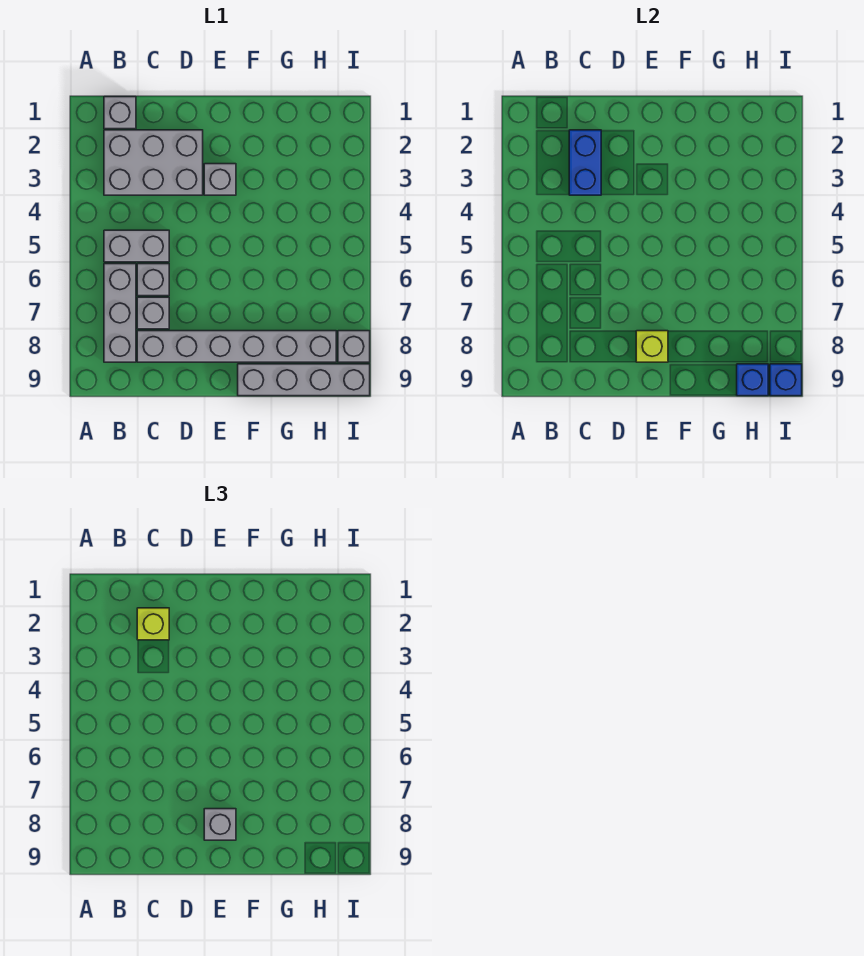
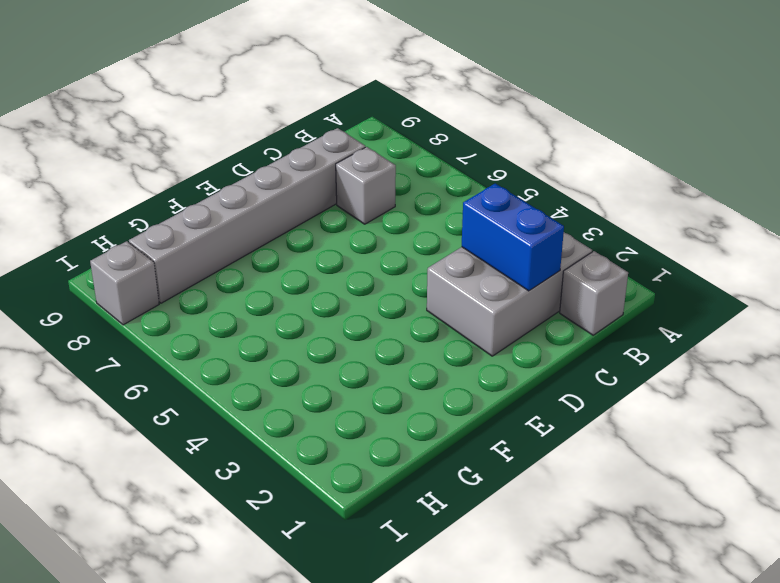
none -> grey 1x2 brick [104,230,169,262]
none -> grey 1x3 brick [104,264,136,362]
none -> grey 1x1 brick [137,264,169,296]

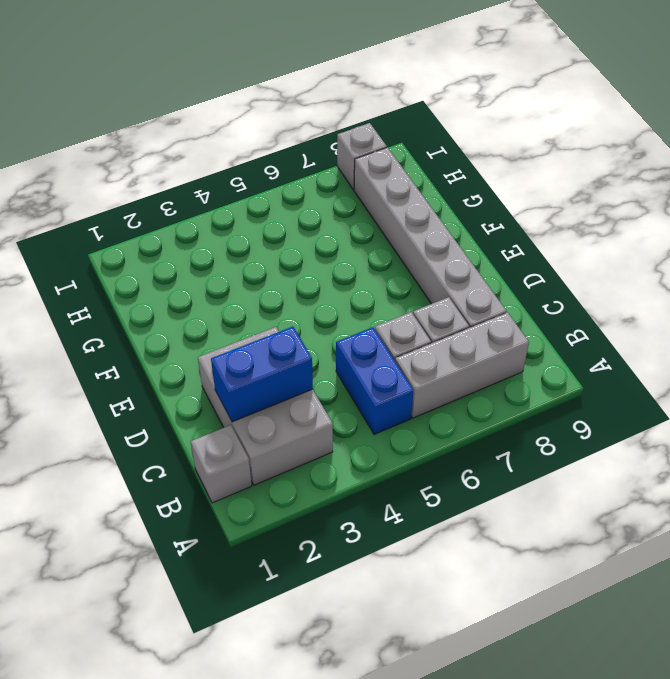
blue 1x2 brick [336,327,413,434] -> grey 1x2 brick [104,230,169,262]
none -> grey 1x1 brick [204,164,236,195]
none -> grey 1x4 brick [238,364,370,396]
none -> lime 1x1 brick [636,331,668,362]

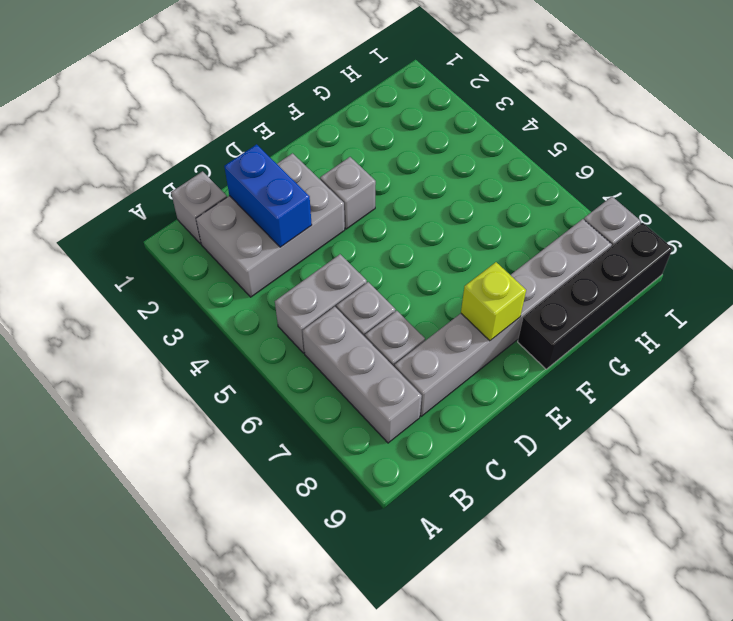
black 1x4 brick [518,223,673,369] -> grey 1x4 brick [238,364,370,396]
none -> blue 1x1 brick [737,364,768,396]
none -> blue 1x1 brick [770,364,802,396]
none -> lime 1x1 brick [137,608,169,640]

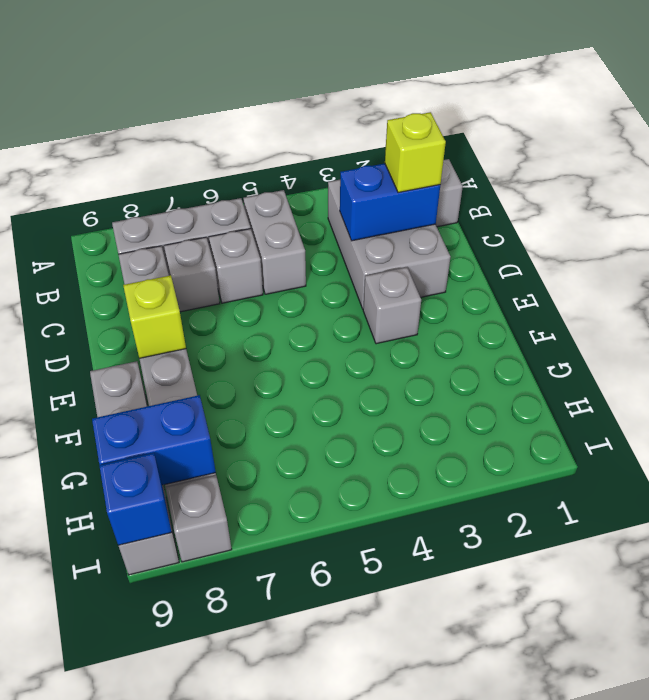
blue 1x2 brick [92,395,216,485] -> blue 1x1 brick [737,364,768,396]
none -> grey 1x1 brick [204,809,236,840]

